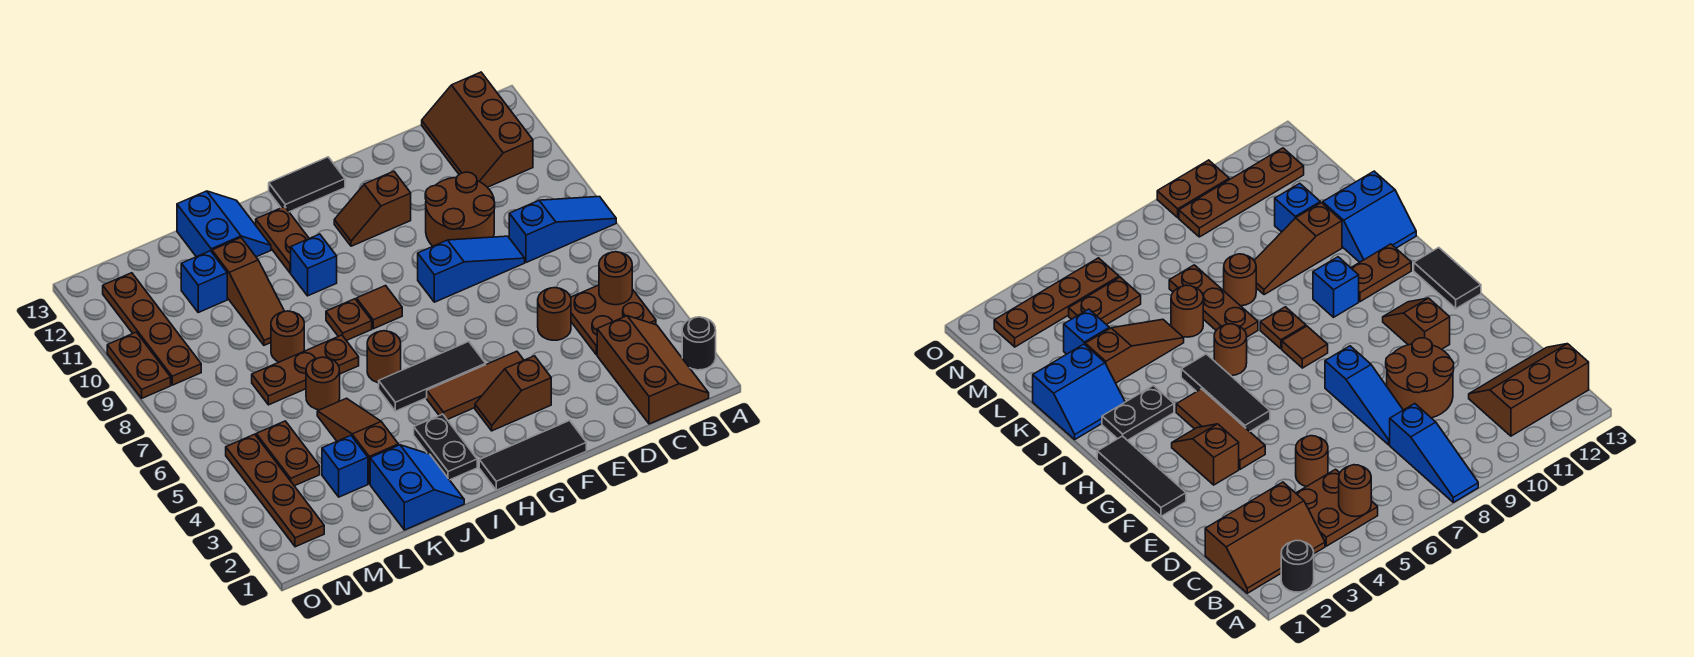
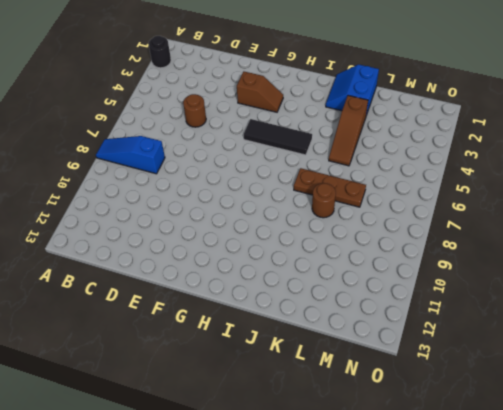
none -> brown 2x3 slope [597,316,709,424]
none -> brown 2x2 plate [571,285,656,355]
none -> brown 2x3 slope [422,72,533,187]
none -> blue 1x3 slope [418,236,525,302]

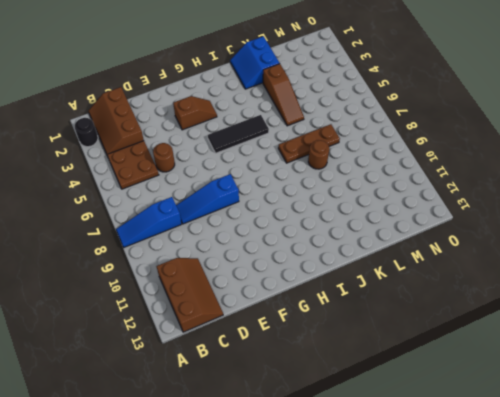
none -> brown 2x2 round brick [425,172,495,246]
none -> black 1x3 tile [479,421,586,490]
none -> brown 1x3 tile [427,351,524,420]
none -> brown 1x2 slope [334,171,411,246]

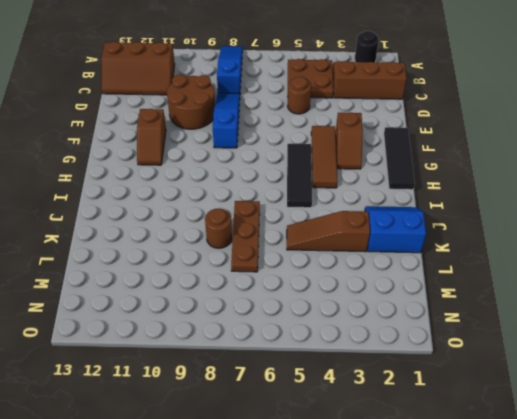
none -> black 1x2 tile [269,157,345,212]
none -> brown 1x1 tile [357,286,402,329]
none -> black 1x2 plate [414,414,477,480]
none -> brown 1x1 round brick [367,331,401,383]

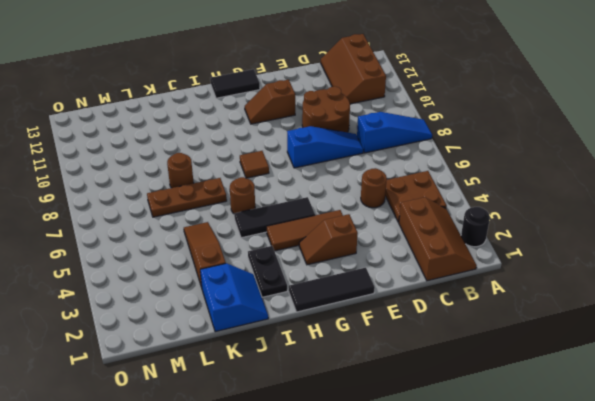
none -> brown 1x1 plate [326,299,372,341]
none -> blue 1x1 brick [291,234,337,296]
none -> brown 1x2 plate [256,206,309,273]
none -> blue 2x2 slope [177,191,271,257]

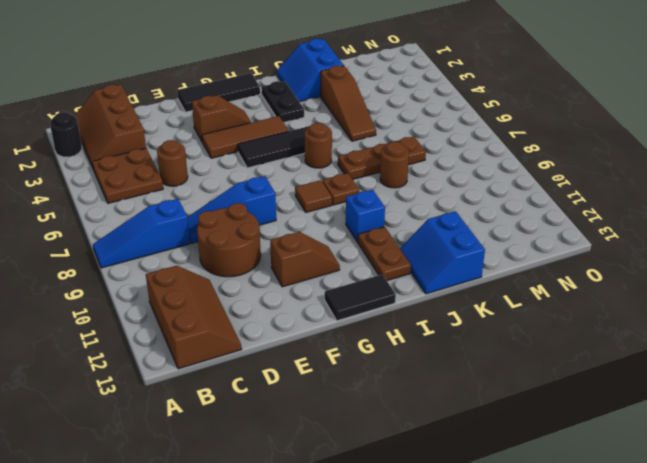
none -> brown 1x1 round brick [306,357,340,410]
none -> brown 1x3 slope [212,238,285,345]
none -> blue 1x1 brick [322,436,368,497]
none -> blue 1x1 brick [181,251,227,312]

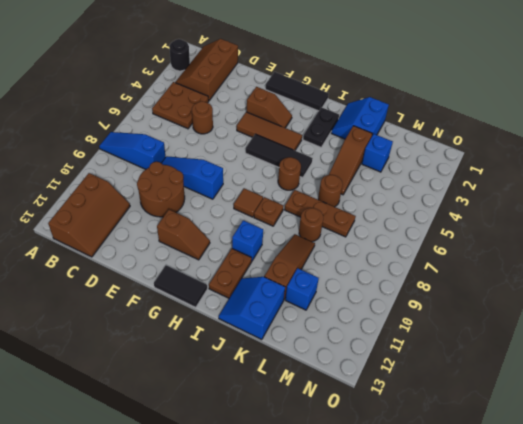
none -> brown 1x2 plate [256,421,320,486]
none -> brown 1x4 plate [226,434,324,547]
none -> brown 1x4 plate [103,273,201,385]
none -> brown 1x2 plate [107,332,171,398]

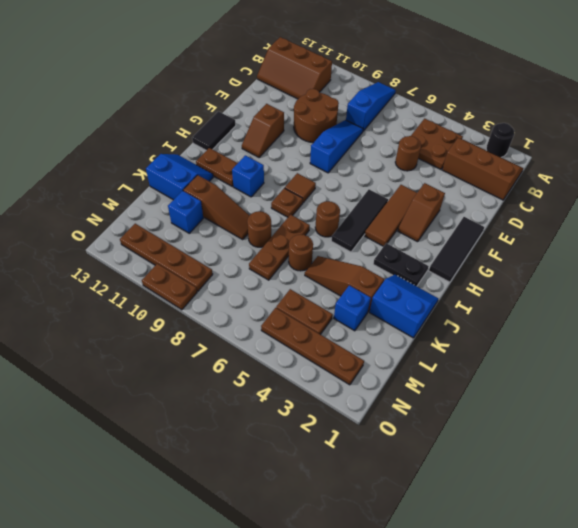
none -> brown 1x1 round brick [599,252,632,305]

